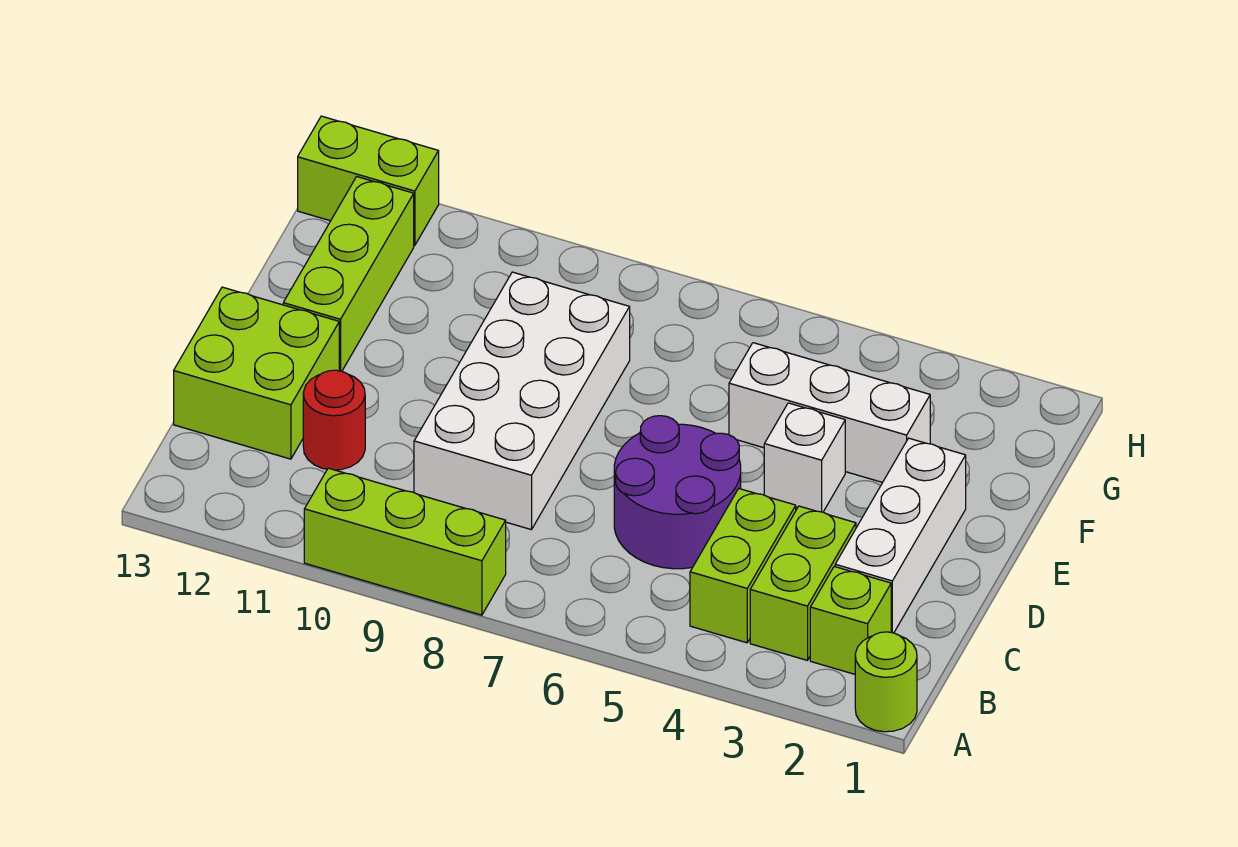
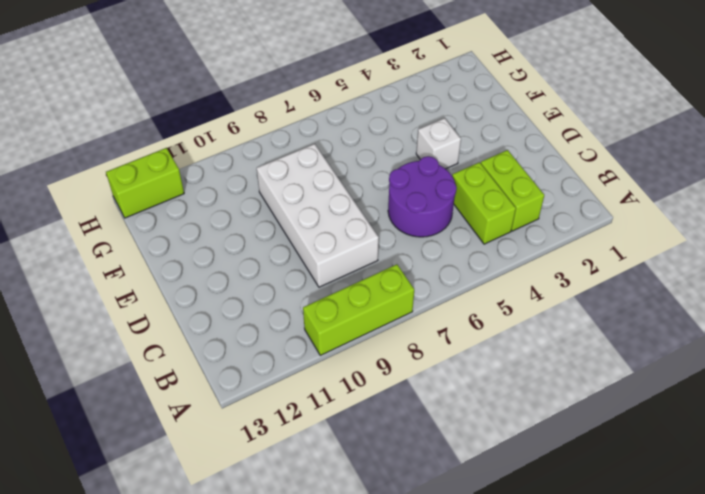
none -> lime 1x1 round brick [855,632,917,732]
none -> lime 1x1 brick [810,566,891,674]
none -> white 1x3 brick [835,438,966,633]

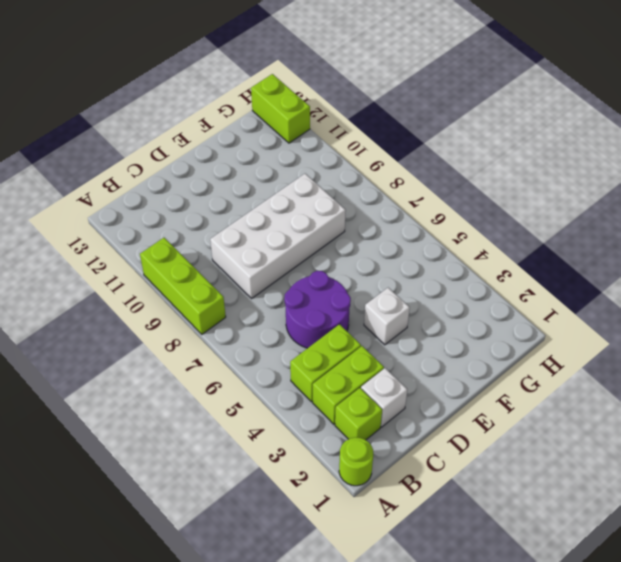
white 1x1 brick [361,368,407,427] -> white 1x3 brick [835,438,966,633]
none -> red 1x1 round brick [303,370,365,470]
none -> lime 2x2 brick [174,287,339,459]
none -> lime 1x3 brick [283,177,414,371]

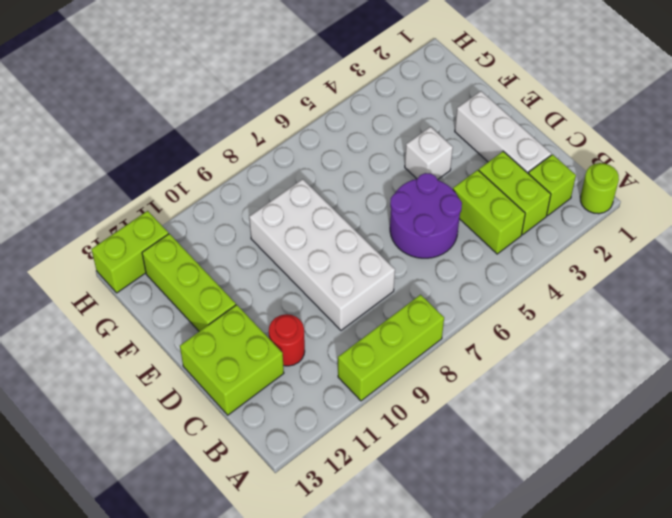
none -> white 1x3 brick [729,343,930,482]

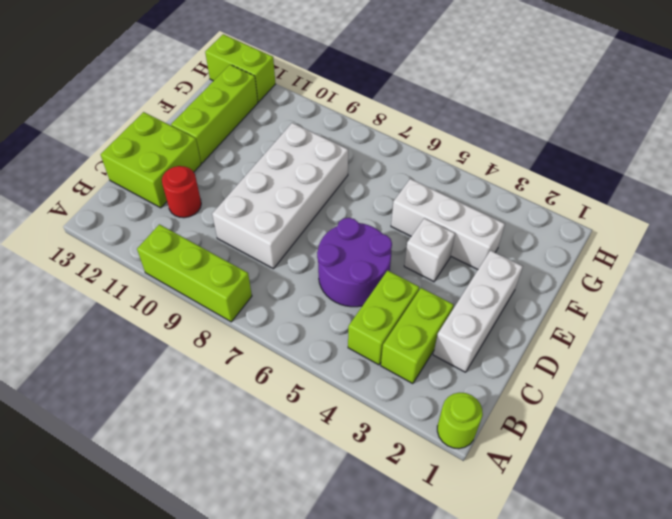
none -> lime 1x1 brick [810,566,891,674]

